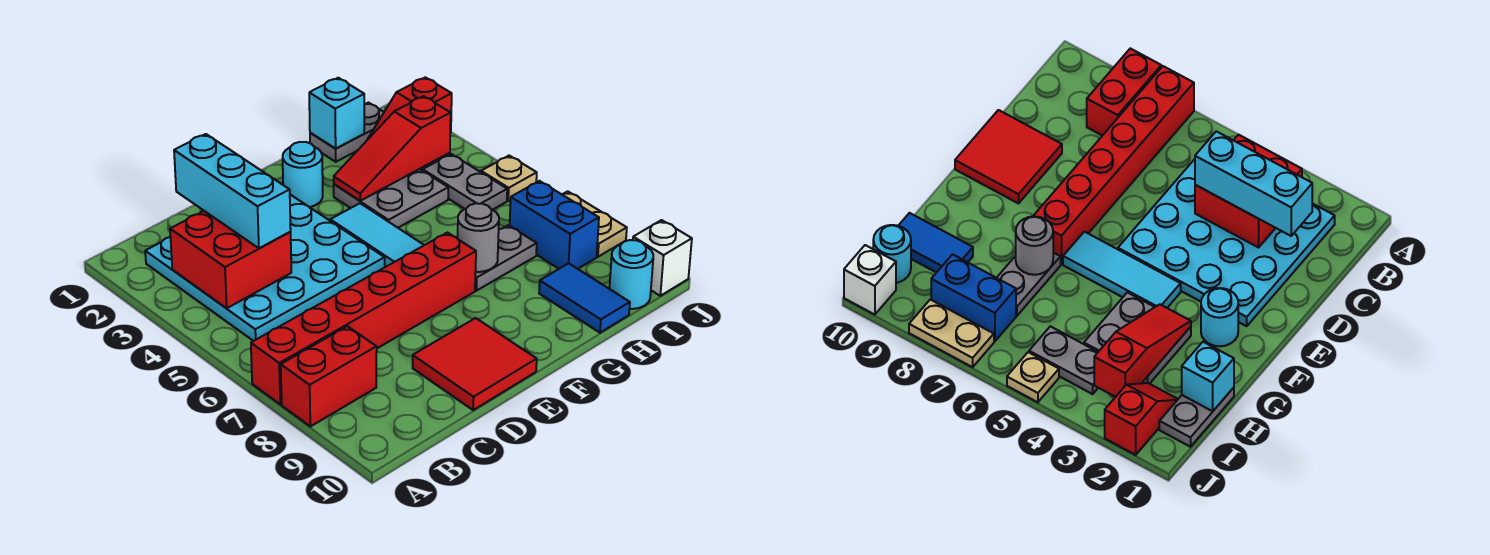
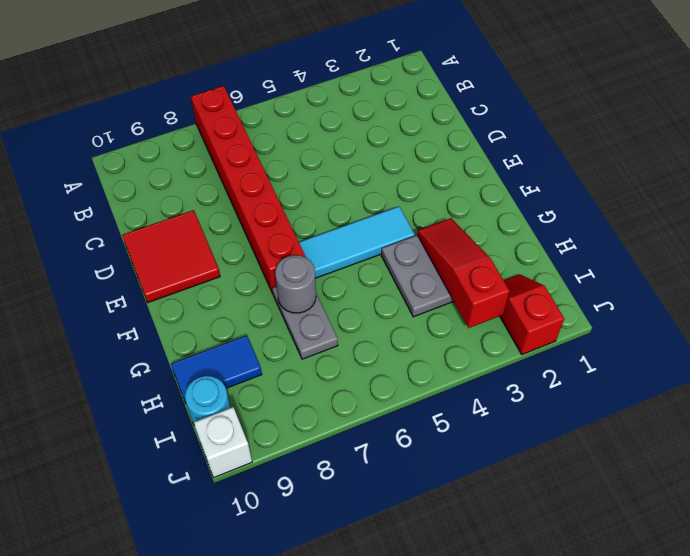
none -> red 1x2 brick [281,326,377,426]
none -> cyan 4x4 plate [145,195,385,341]
none -> cyan 1x1 round brick [283,142,323,207]

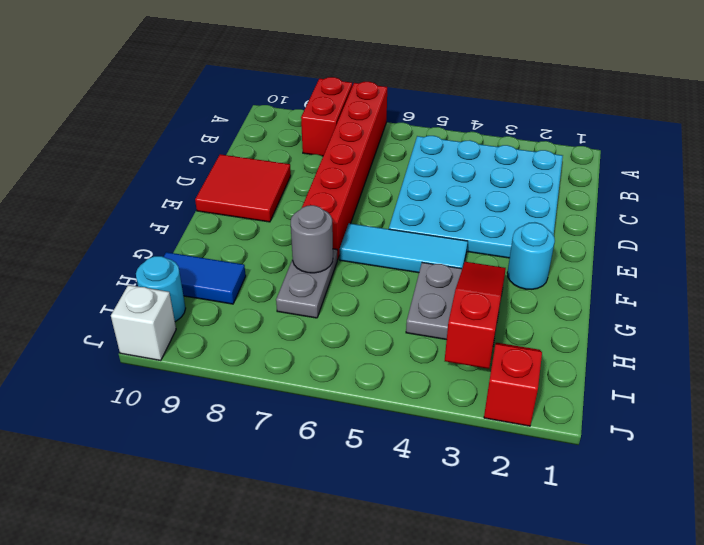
none -> grey 1x2 plate [310,103,384,162]
none -> grey 1x2 plate [423,154,507,210]
none -> blue 1x2 brick [510,181,599,269]

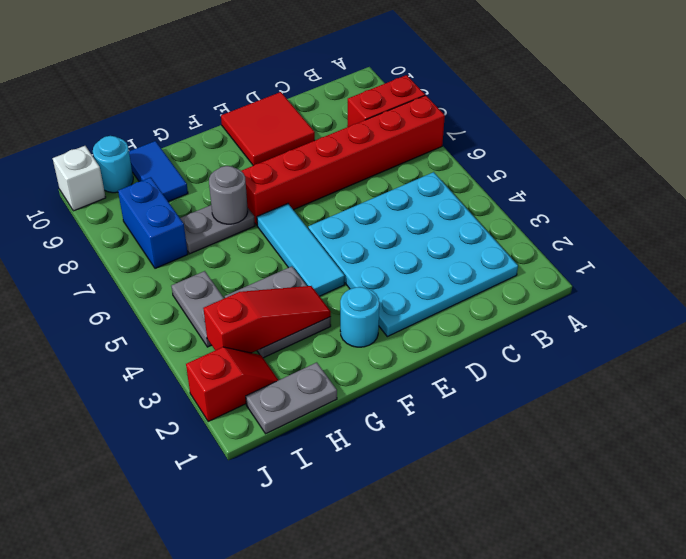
none -> tan 1x1 plate [481,156,537,201]
none -> tan 1x2 plate [562,191,627,257]
none -> red 2x2 brick [170,211,291,308]

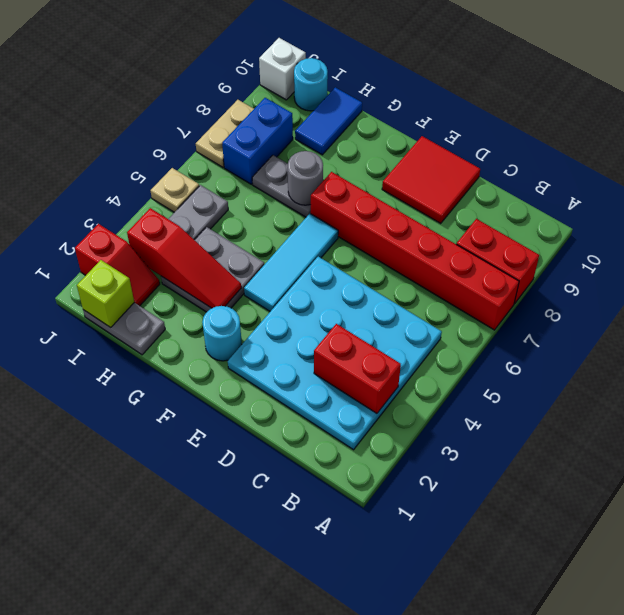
red 1x2 brick [314,324,401,413] -> red 2x2 brick [170,211,291,308]
lime 1x1 brick [77,260,134,328] -> none
none -> cyan 1x1 brick [309,78,364,149]
none -> cyan 1x3 brick [174,134,291,248]

